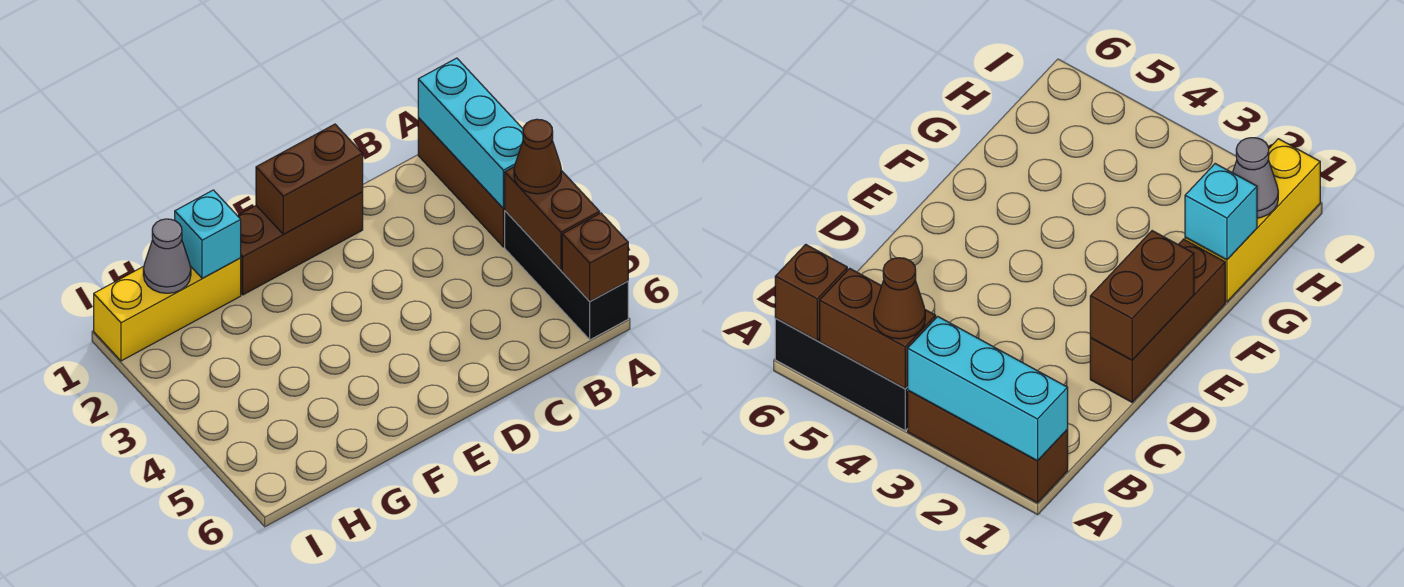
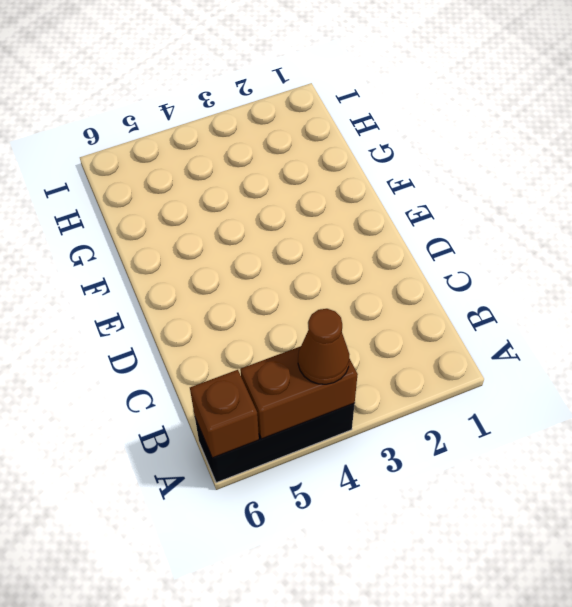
none -> brown 1x3 brick [418,118,505,247]
none -> brown 1x3 brick [237,192,363,295]

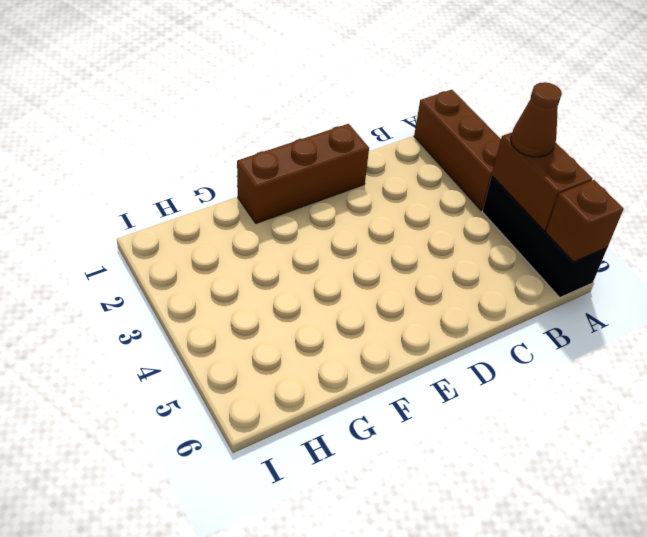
none -> yellow 1x3 brick [94,258,241,361]
none -> cyan 1x3 brick [418,58,523,208]

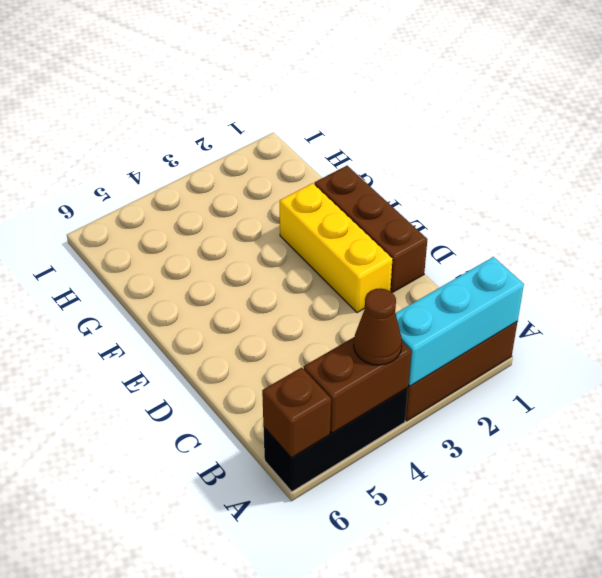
yellow 1x3 brick [280,183,393,313] -> yellow 1x3 brick moved to [94,258,241,361]
none -> brown 1x2 brick [256,124,363,234]
none -> cyan 1x1 brick [175,190,241,279]

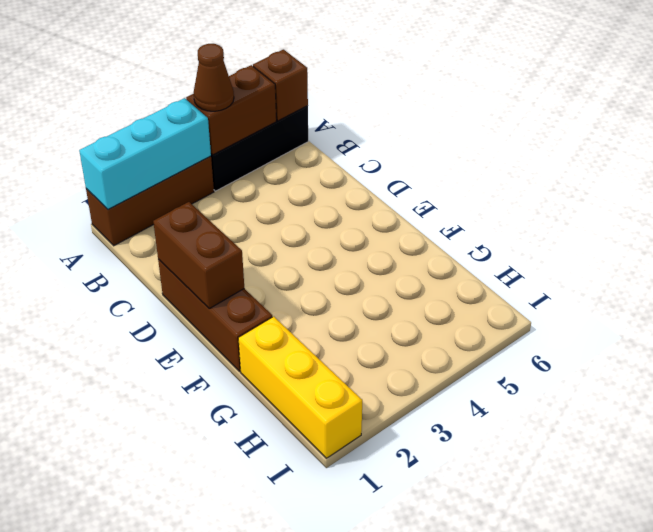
none -> cyan 1x1 brick [175,190,241,279]
none -> grey 1x1 cone [143,219,191,293]

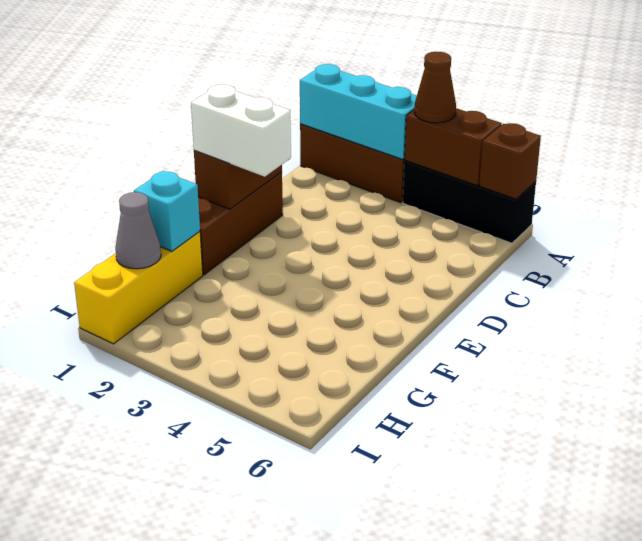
white 1x2 brick [191,84,291,177] -> none

